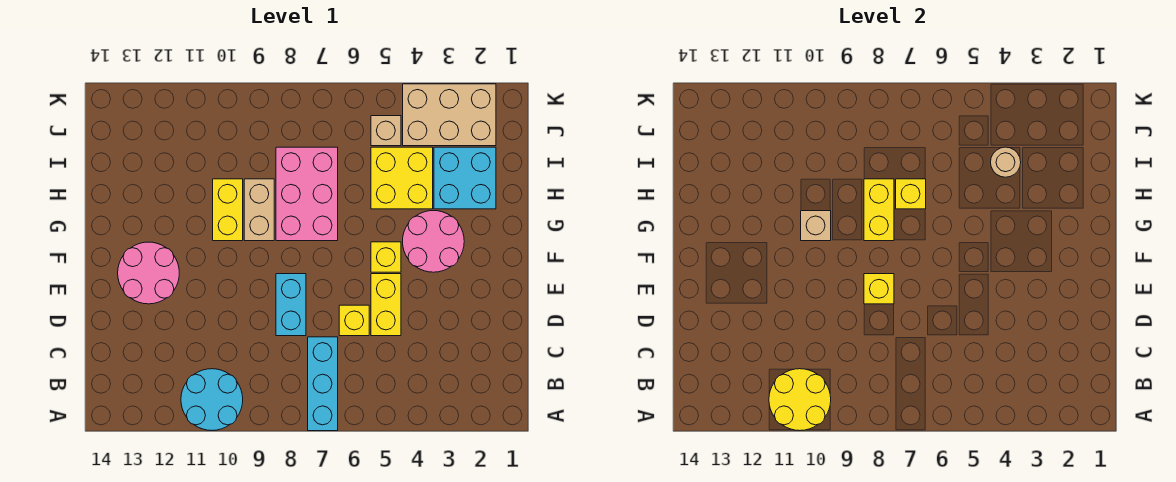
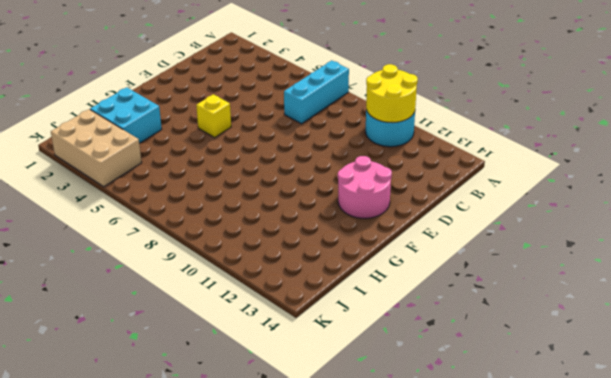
none -> yellow 1x2 brick [371,274,401,336]
none -> yellow 1x1 brick [339,305,369,336]
none -> cyan 1x2 brick [276,274,306,336]

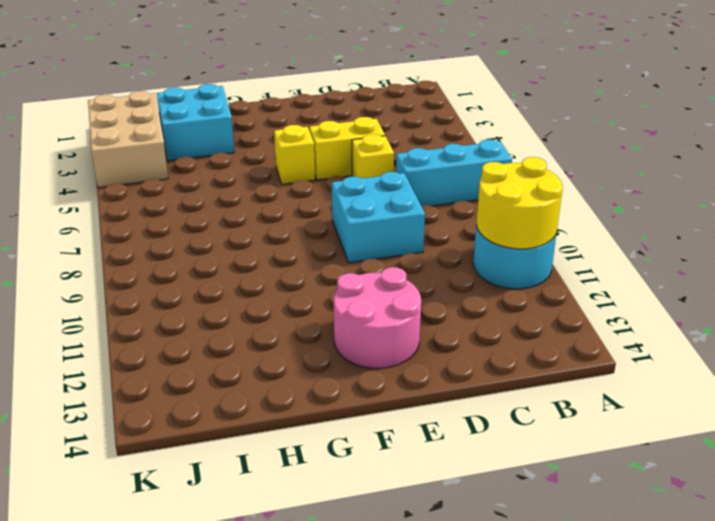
cyan 2x2 brick [332,172,425,263] -> cyan 1x2 brick [276,274,306,336]
none -> pink 2x2 round brick [403,211,464,272]
none -> pink 2x3 brick [276,147,338,241]
none -> tan 1x2 brick [244,179,274,241]

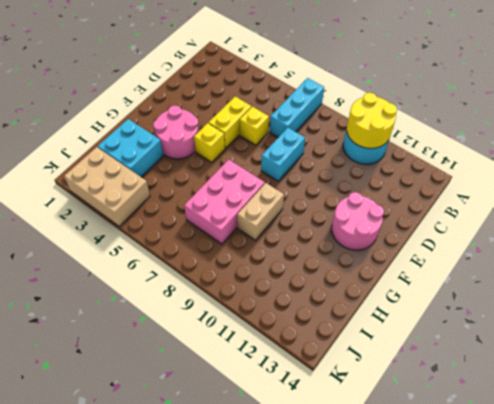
none -> yellow 1x2 brick [213,179,243,241]
none -> yellow 2x2 brick [371,147,433,209]
none -> tan 1x1 brick [371,116,401,146]

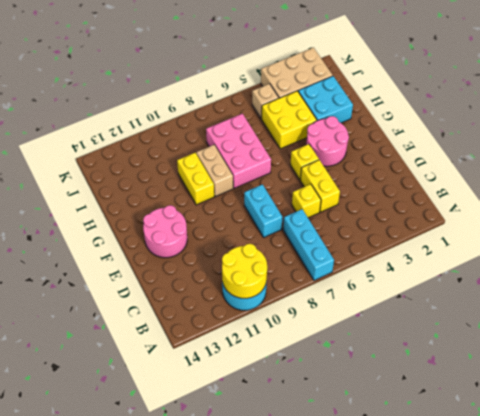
none -> yellow 1x1 brick [864,274,894,304]
none -> yellow 1x2 brick [864,179,894,241]
none -> tan 1x1 brick [801,211,831,241]

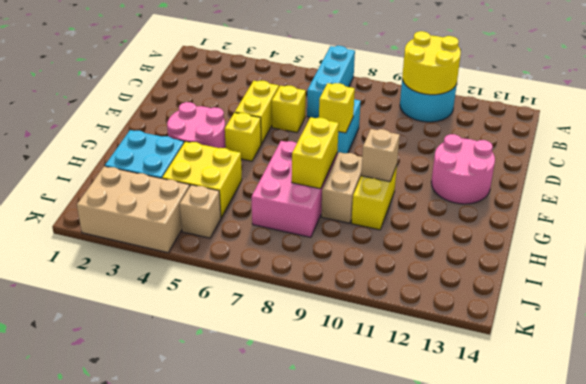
none -> yellow 1x1 brick [896,179,926,209]
none -> tan 1x1 round brick [991,147,1021,177]

